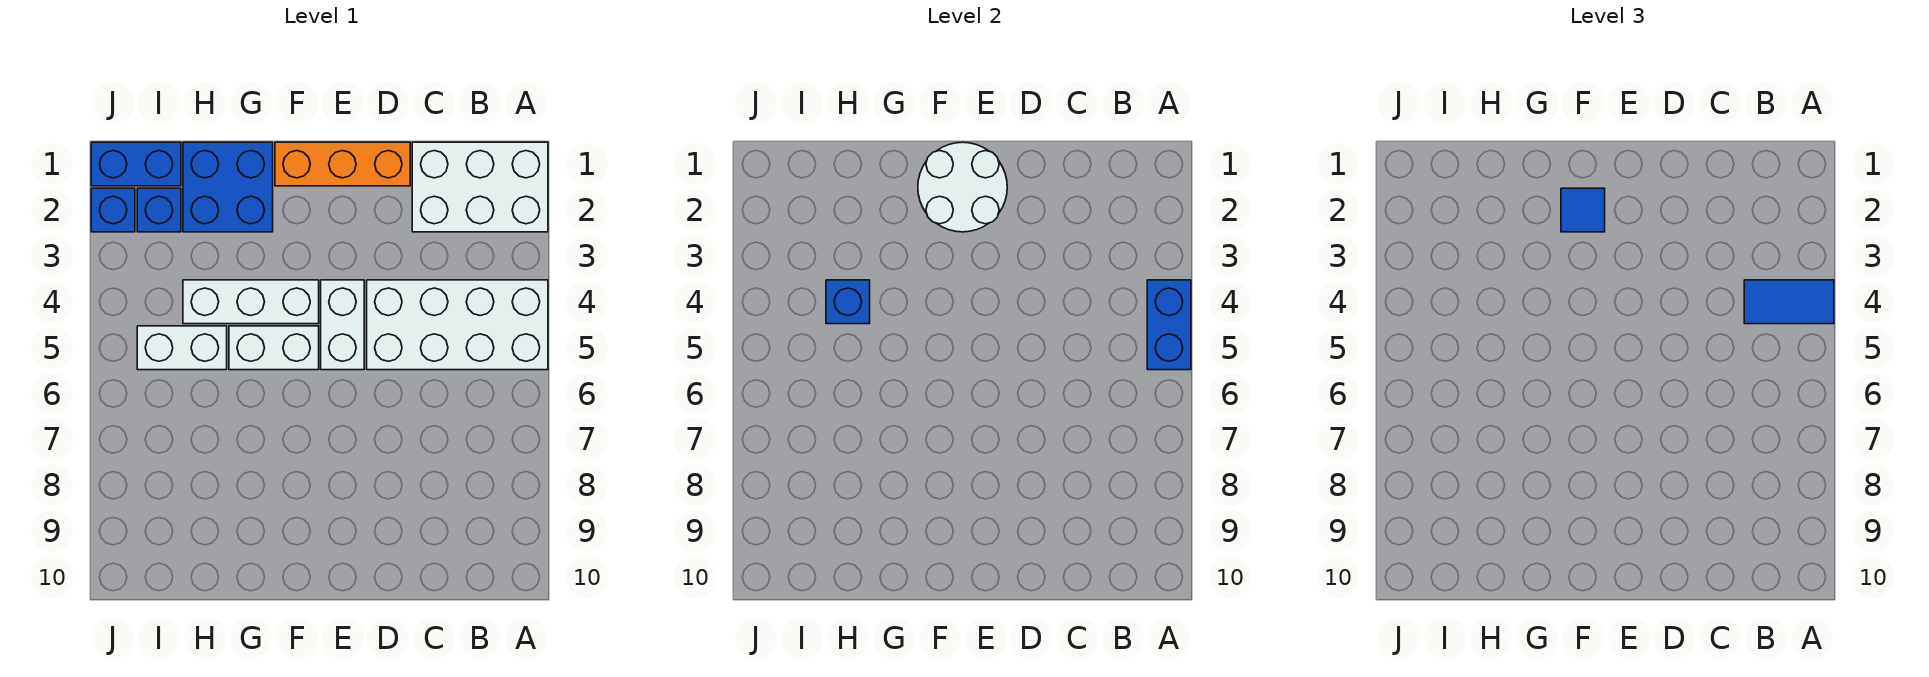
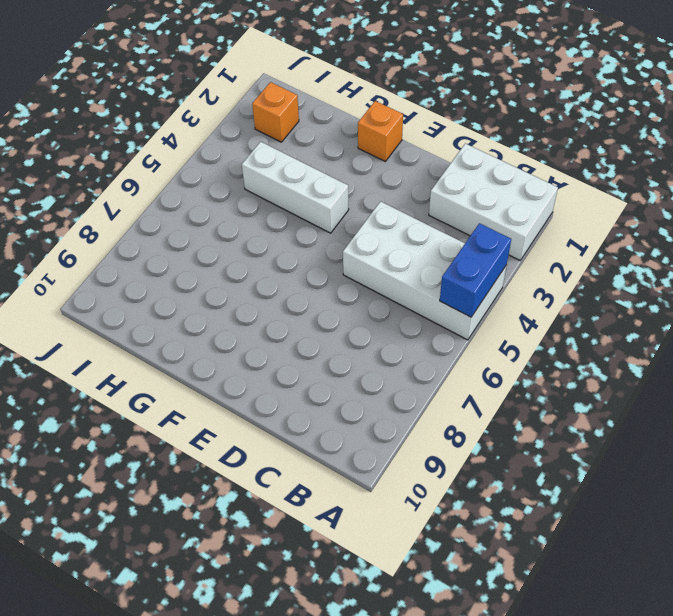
orange 1x1 brick [358,101,403,161] -> orange 1x3 brick [275,142,410,186]
orange 1x1 brick [252,82,299,142] -> blue 1x1 brick [137,188,181,232]
none -> white 1x2 brick [321,280,364,370]
none -> white 1x2 brick [229,326,319,370]
none -> blue 2x2 brick [183,142,273,232]

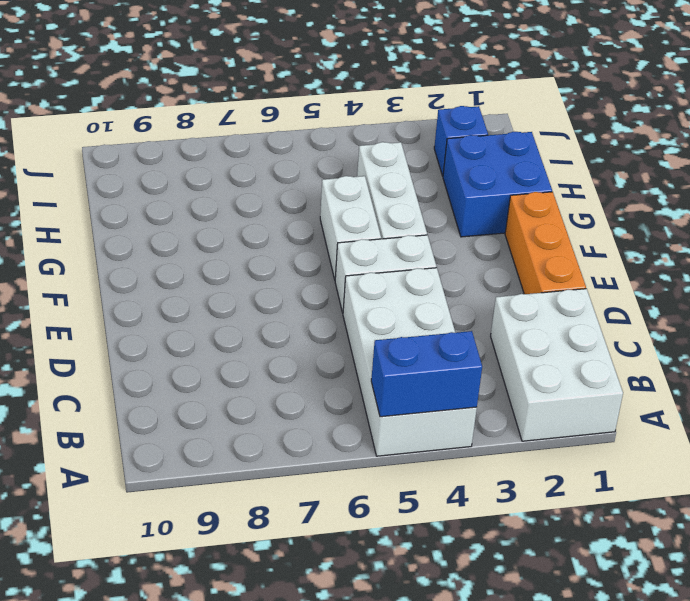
none -> white 1x2 brick [137,326,227,370]
none -> blue 1x2 brick [91,142,181,186]
none -> blue 1x1 brick [91,188,135,232]

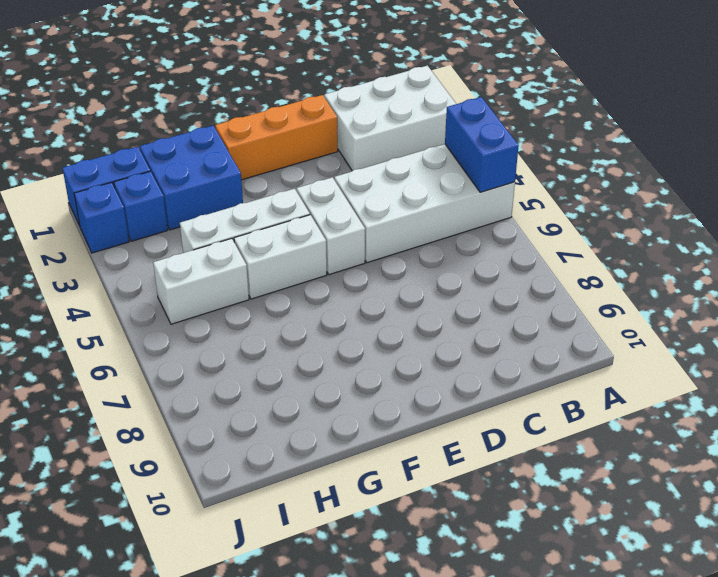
none -> white 2x2 round brick [918,142,1007,232]
none -> blue 1x1 brick [826,280,870,324]
none -> blue 1x2 tile [1744,280,1834,324]

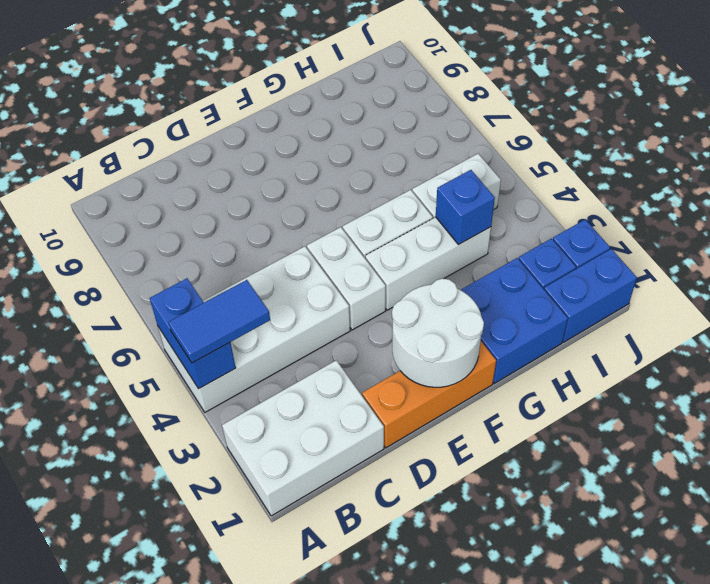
none -> blue 1x1 tile [1561,188,1605,232]

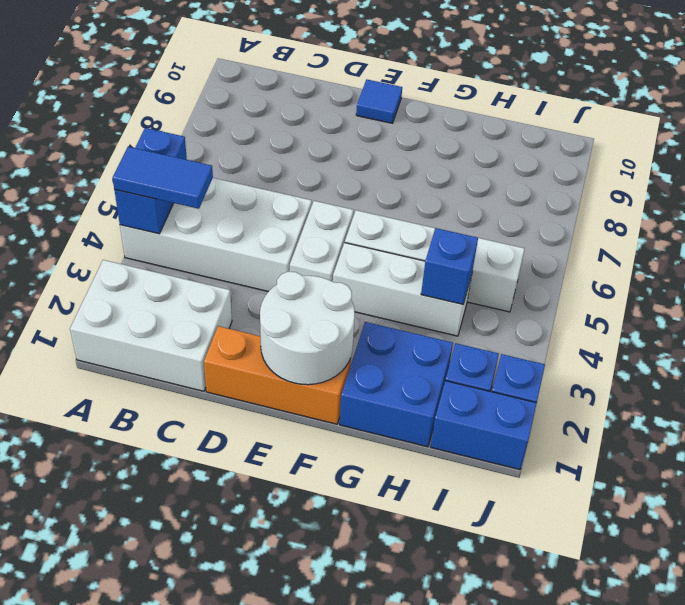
blue 1x1 tile [356,80,402,123] -> blue 1x1 tile moved to [1561,188,1605,232]

